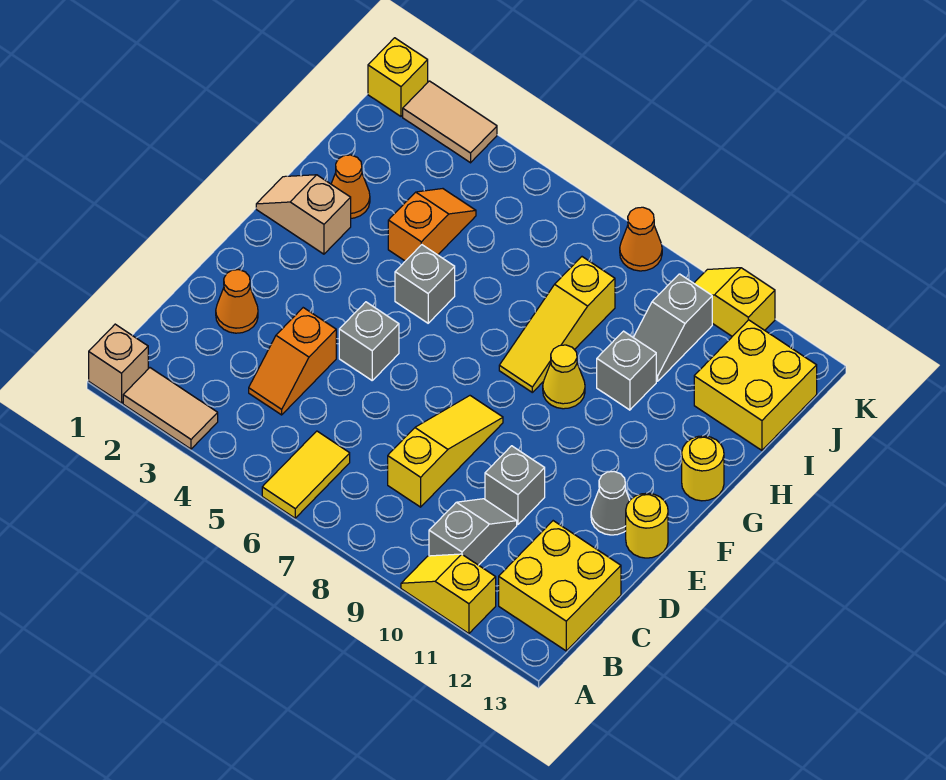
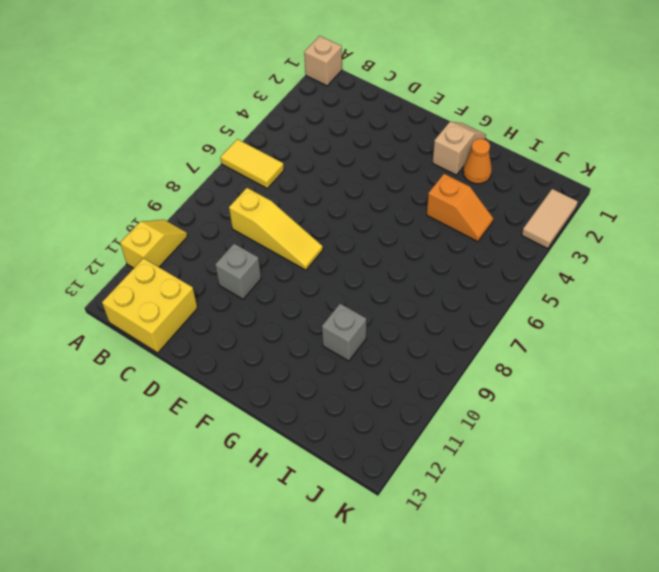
none -> tan 1x2 tile [123,368,218,449]
none -> grey 1x2 slope [429,499,517,565]
none -> orange 1x2 slope [249,308,336,415]

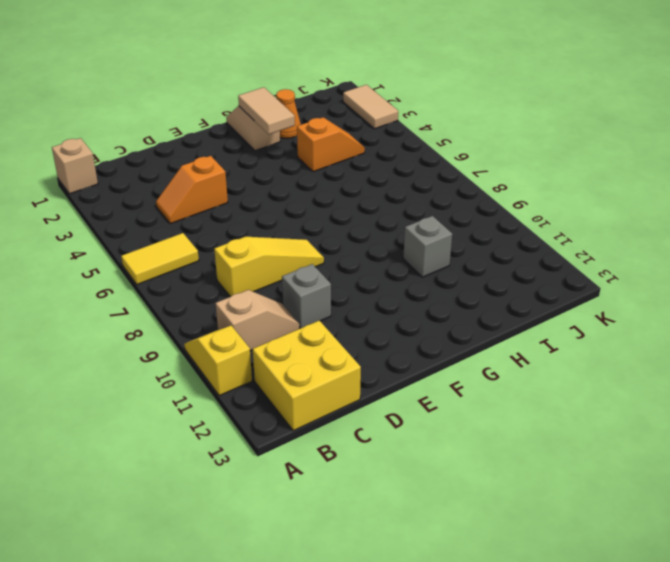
tan 1x2 slope [216,290,299,351] -> grey 1x2 slope [429,499,517,565]
tan 1x2 tile [238,87,295,134] -> tan 1x2 tile moved to [123,368,218,449]
none -> orange 1x1 cone [216,270,258,333]
none -> grey 1x1 brick [339,302,399,380]
none -> grey 1x1 cone [591,472,630,535]

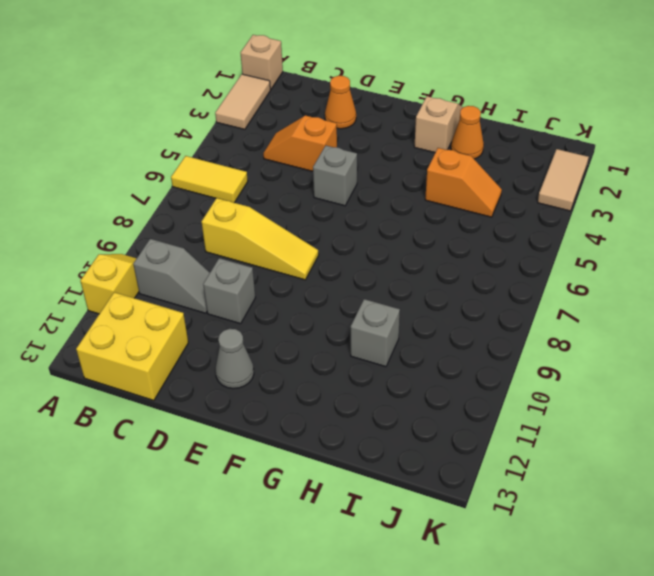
none -> yellow 1x1 round brick [626,493,668,558]
none -> grey 1x1 brick [395,245,455,323]
none -> yellow 1x3 slope [499,257,615,392]

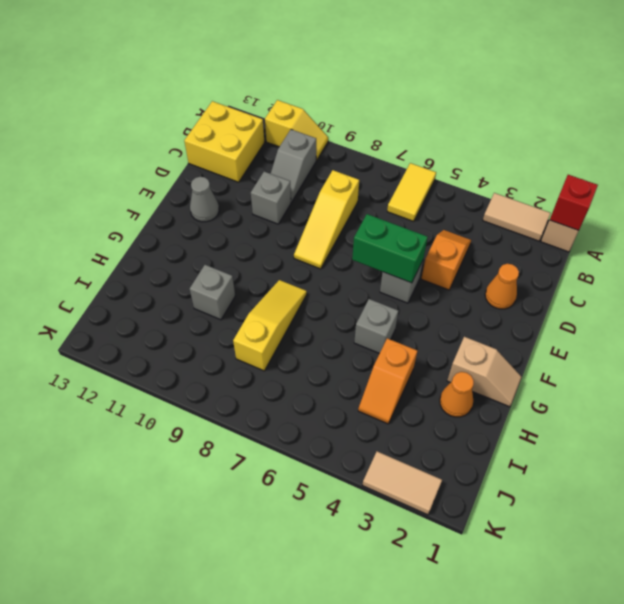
red 1x1 brick [550,175,598,231] -> none
green 1x2 brick [352,214,428,283] -> none
none -> yellow 1x1 round brick [626,493,668,558]
none -> yellow 1x1 cone [543,345,585,409]
none -> yellow 1x1 round brick [682,436,724,501]

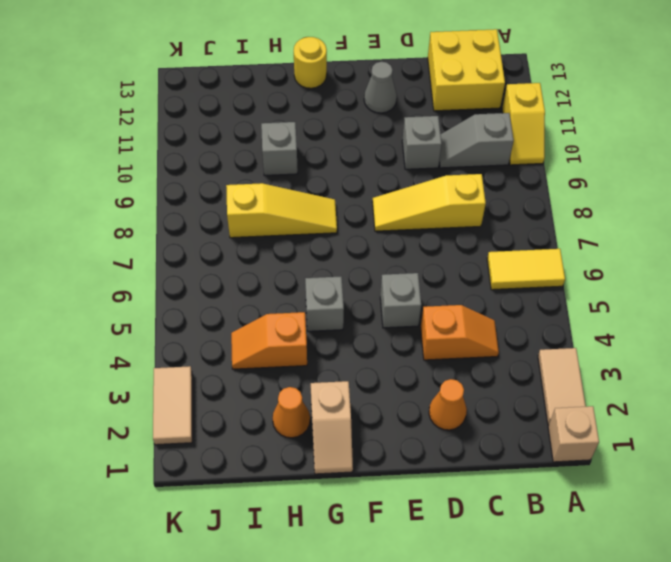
none -> yellow 1x1 round brick [626,493,668,558]
none -> yellow 1x1 cone [543,345,585,409]
none -> grey 1x2 slope [633,274,712,381]

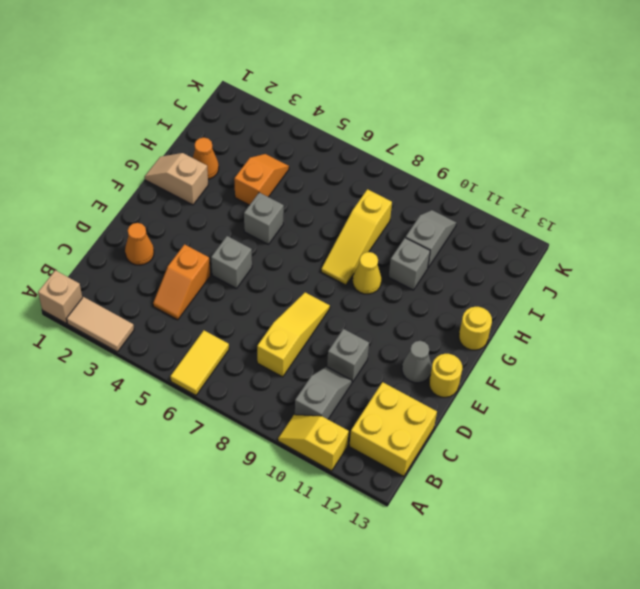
grey 1x2 slope [405,210,456,267] -> grey 1x2 slope turned to [633,274,712,381]
none -> yellow 2x2 brick [694,320,817,450]
none -> yellow 1x1 brick [368,38,428,116]
none -> tan 1x2 tile [403,81,497,163]

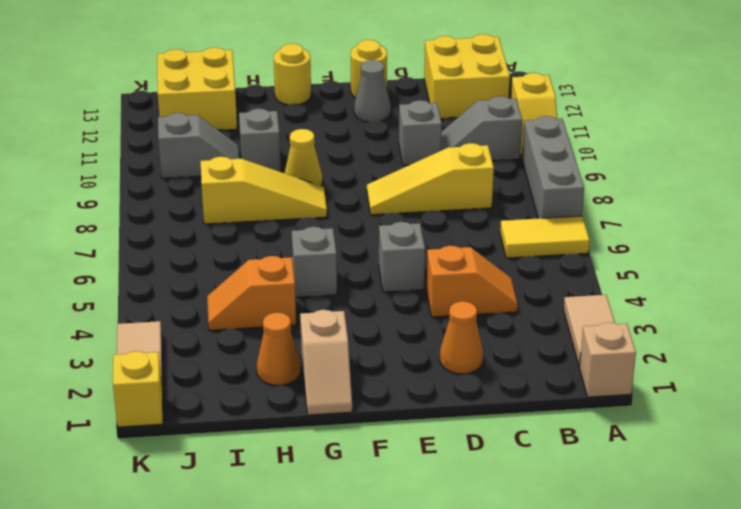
grey 1x3 brick [522,116,584,219] -> none
none -> orange 1x1 cone [620,207,662,271]
none -> yellow 1x2 slope [694,268,775,336]

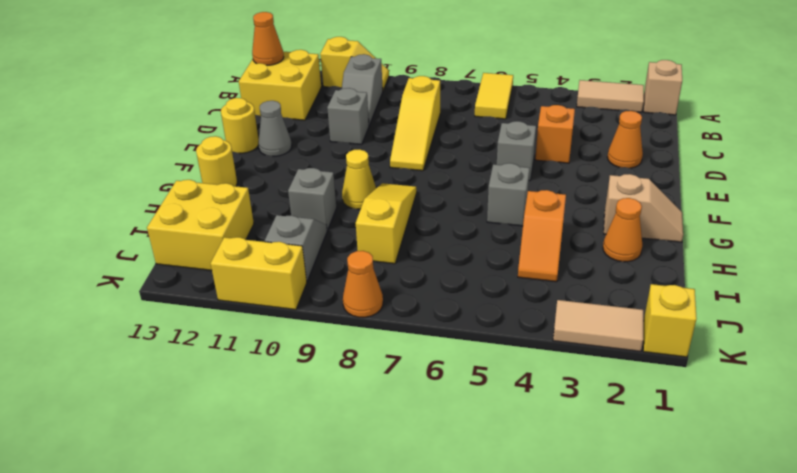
orange 1x1 cone [252,12,284,65] -> none
yellow 1x2 brick [211,237,307,310] -> yellow 1x2 slope [694,268,775,336]

